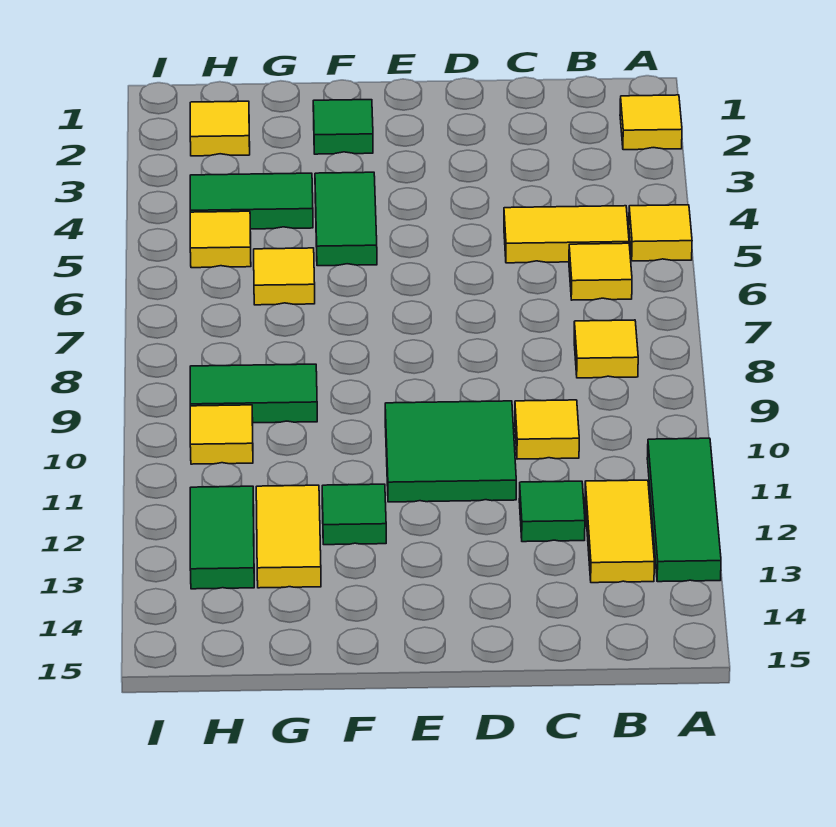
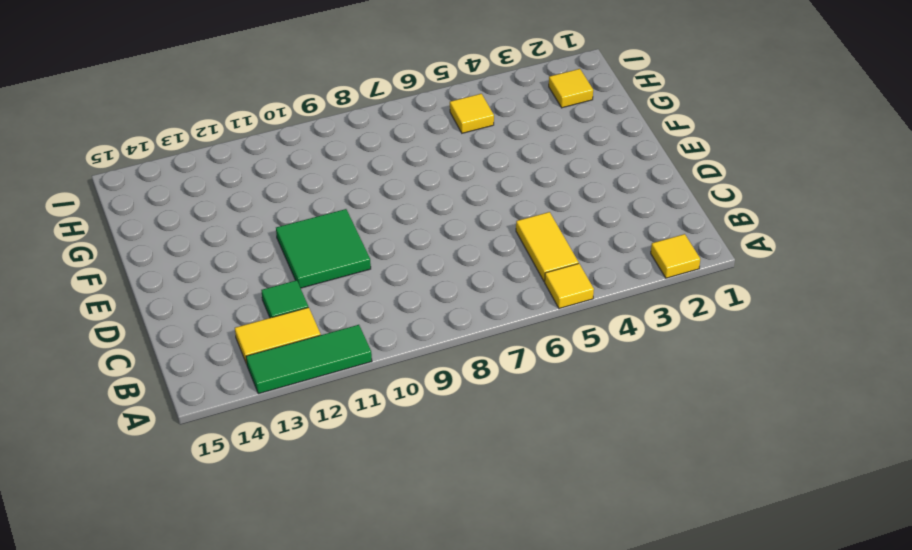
none -> yellow 1x1 tile [569,243,632,300]
none -> yellow 1x1 tile [574,320,638,378]
none -> yellow 1x1 tile [515,400,579,459]

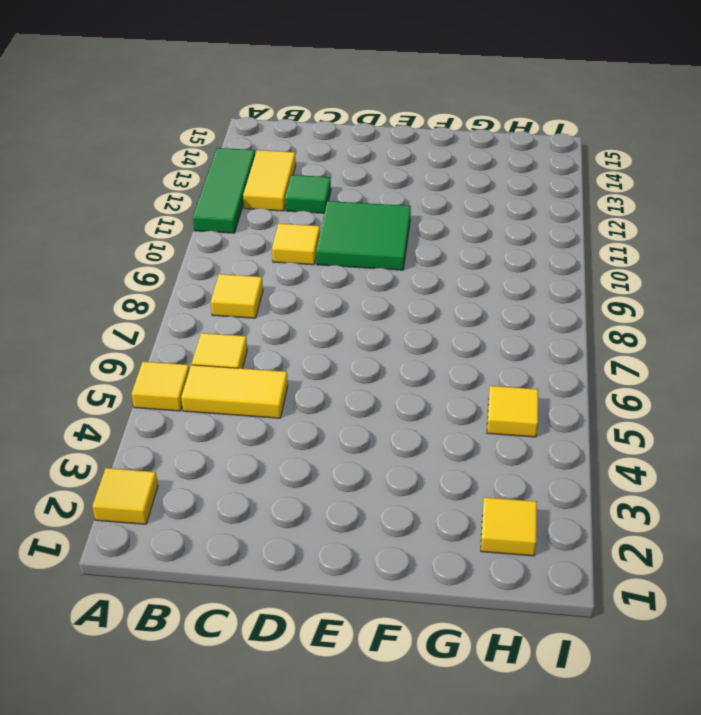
none -> green 1x1 tile [313,100,373,154]
none -> green 1x2 tile [315,172,377,266]
none -> green 1x1 tile [322,484,386,545]

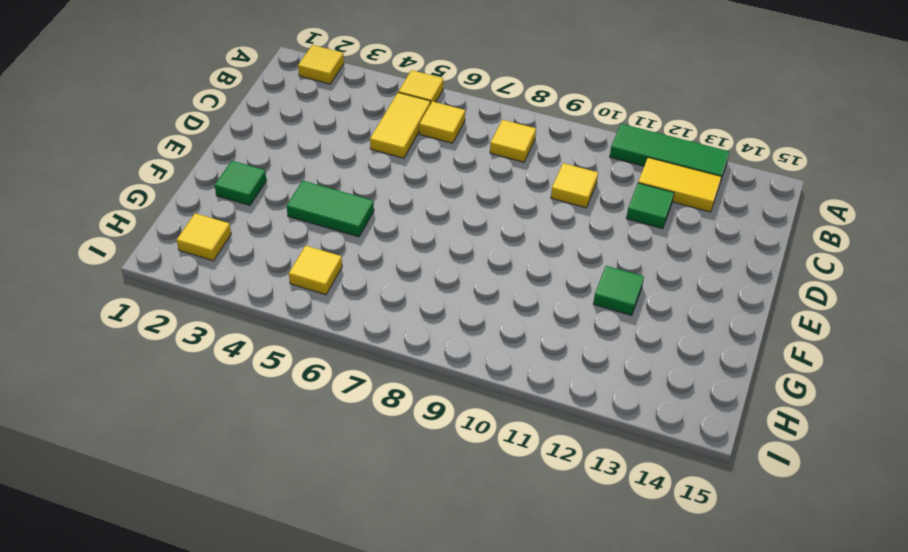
none -> green 2x2 tile [385,401,516,502]
none -> green 1x2 tile [190,173,313,229]
none -> yellow 1x1 tile [254,248,315,305]

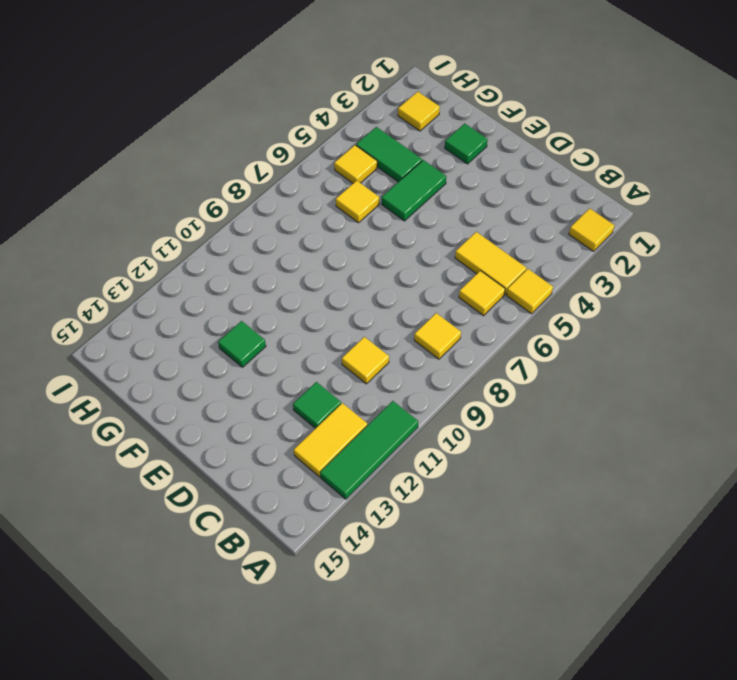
none -> green 2x2 tile [385,401,516,502]
none -> green 1x2 tile [190,364,317,423]
none -> yellow 1x2 tile [256,485,321,588]

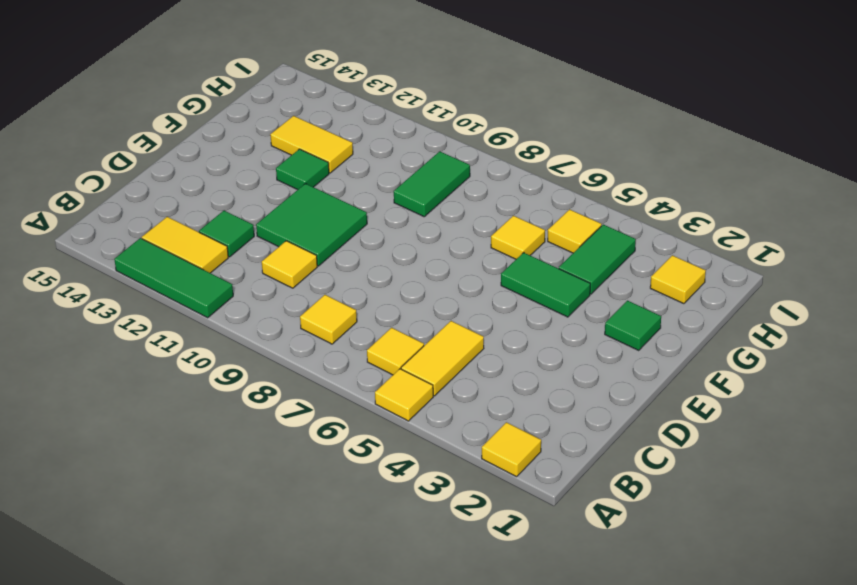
none -> yellow 1x1 tile [190,405,253,464]
none -> green 1x2 tile [190,486,254,589]

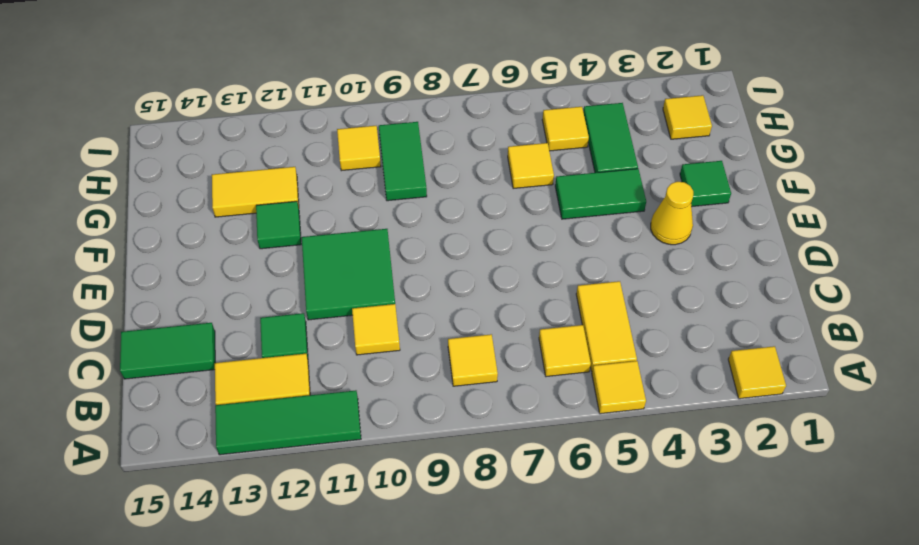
green 1x2 tile [120,323,215,379] -> green 1x2 tile moved to [190,486,254,589]
yellow 1x1 cone [651,182,693,245] -> none

